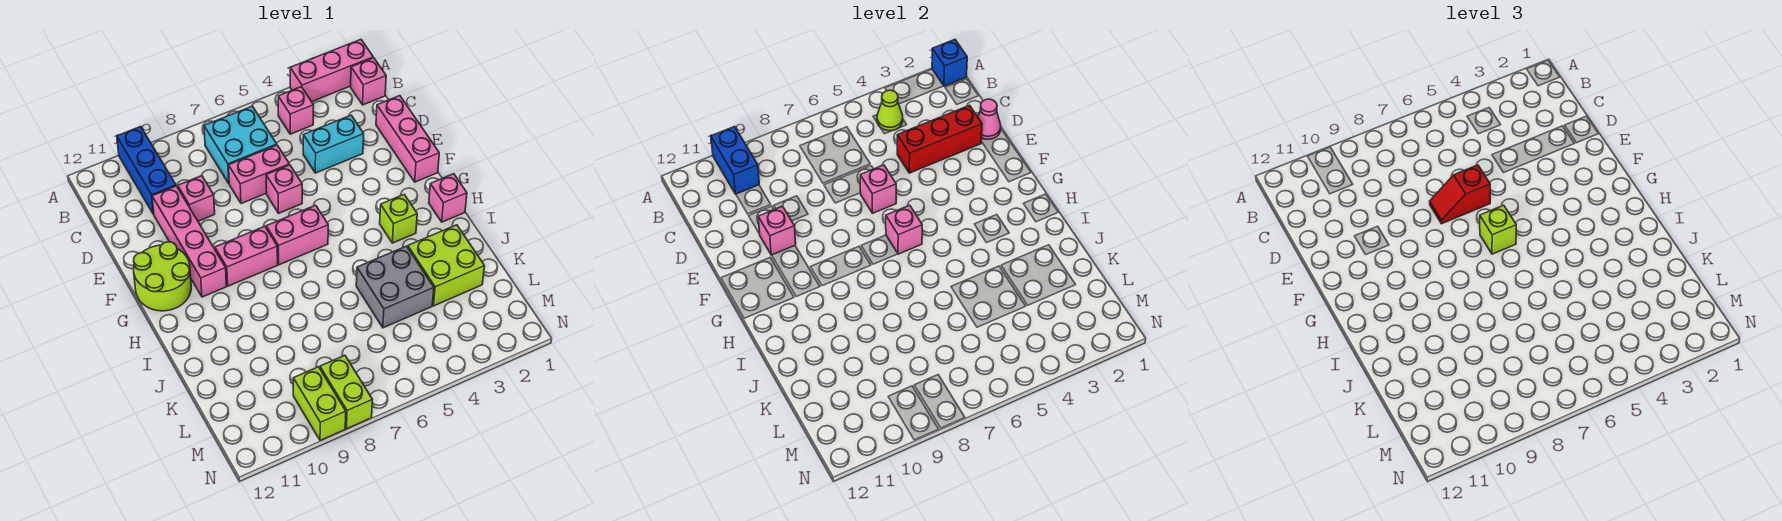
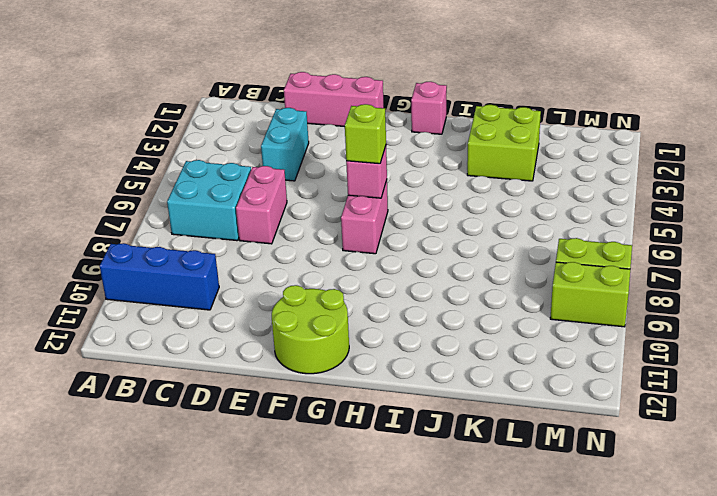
none -> pink 1x3 brick [290,40,373,102]
none -> pink 1x1 brick [351,58,386,105]
none -> pink 1x1 brick [278,87,314,134]
none -> pink 1x1 brick [178,176,215,221]

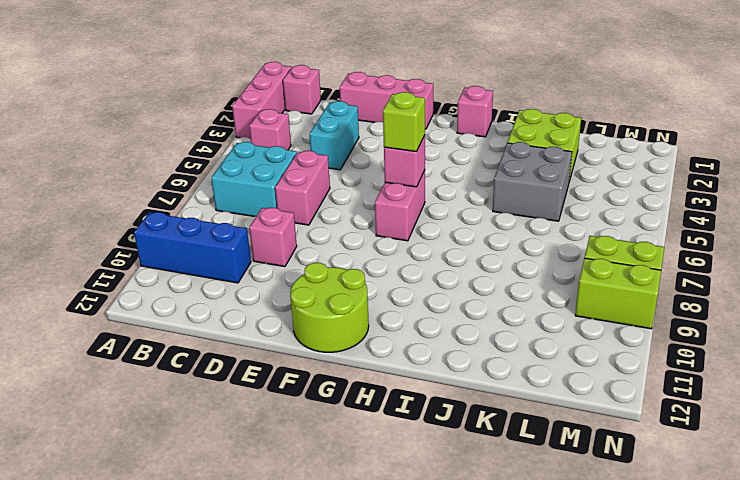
none -> pink 1x4 brick [152,186,227,297]
none -> pink 1x1 brick [266,165,302,213]
none -> pink 1x2 brick [215,226,278,286]
none -> lime 1x1 brick [380,195,417,243]

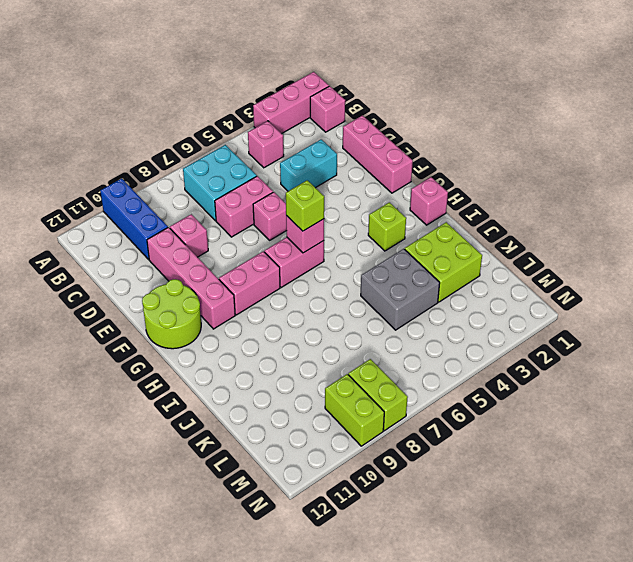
none -> blue 1x1 brick [932,40,967,86]
none -> blue 1x2 brick [711,127,759,194]
none -> lime 1x1 cone [877,90,903,131]
none -> pink 1x1 cone [978,99,1001,139]

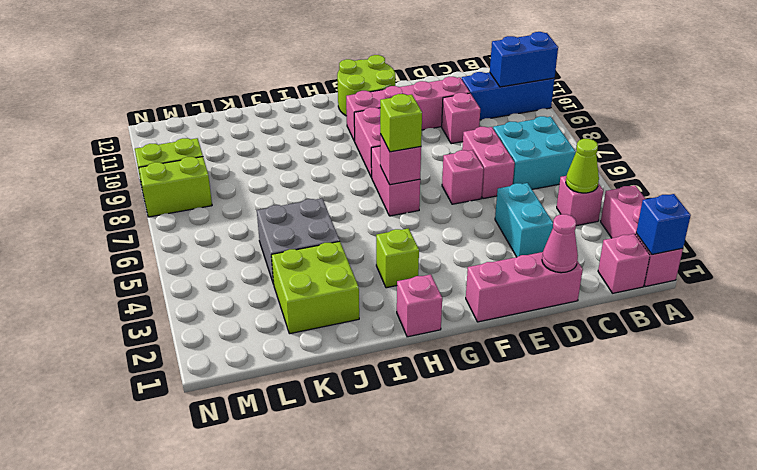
none -> red 1x3 brick [897,105,982,173]
none -> pink 1x1 brick [860,165,896,213]
none -> pink 1x1 brick [758,206,796,255]
none -> red 1x2 slope [1430,165,1490,224]

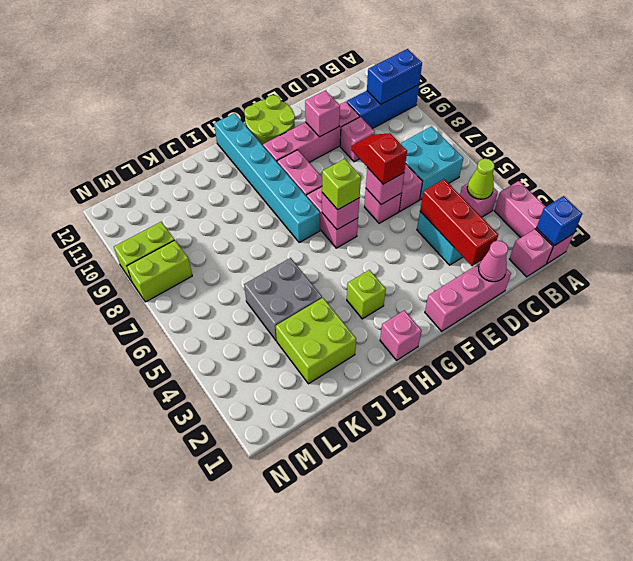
cyan 1x6 brick [214,113,320,242] -> none

